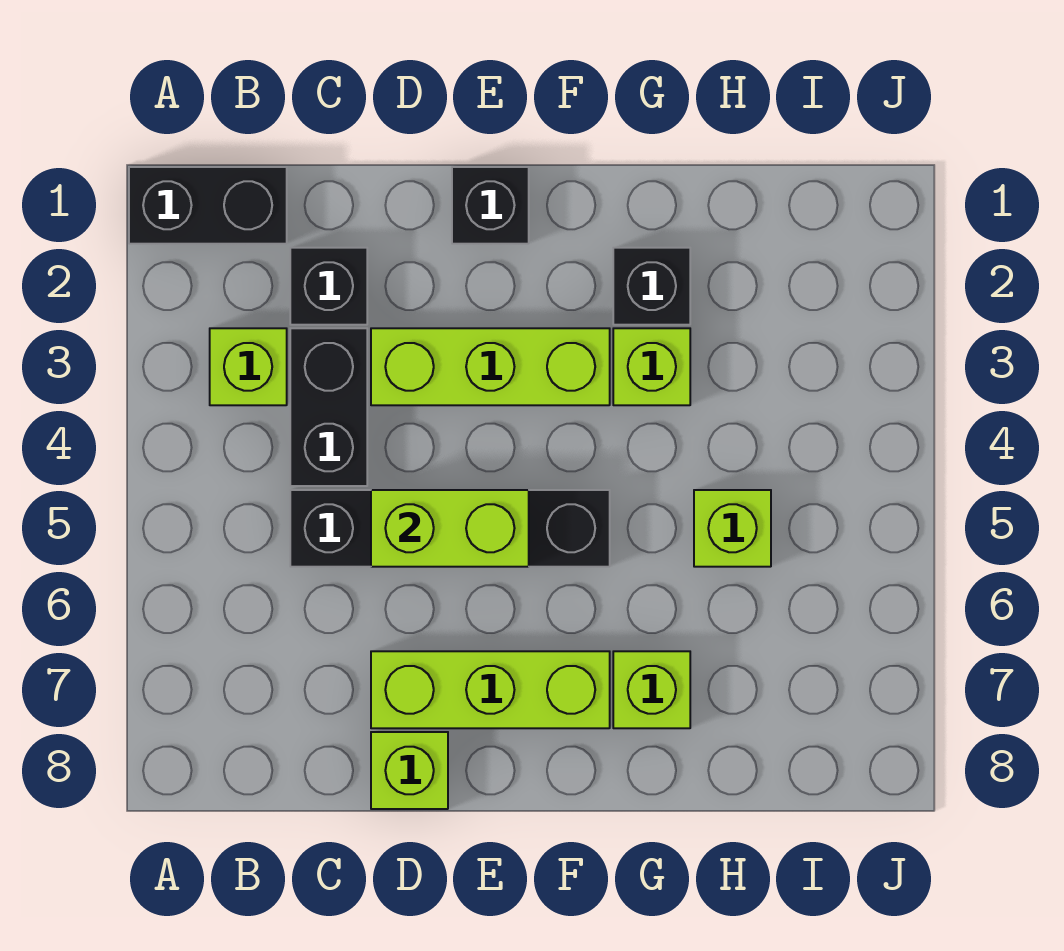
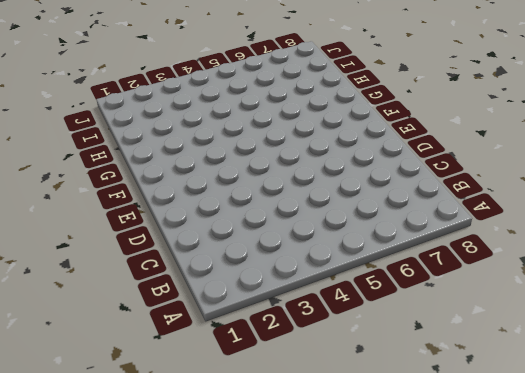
none -> black 1x2 brick [129,167,287,244]
none -> lime 1x1 brick [210,328,287,405]
none -> black 1x1 brick [290,248,367,325]

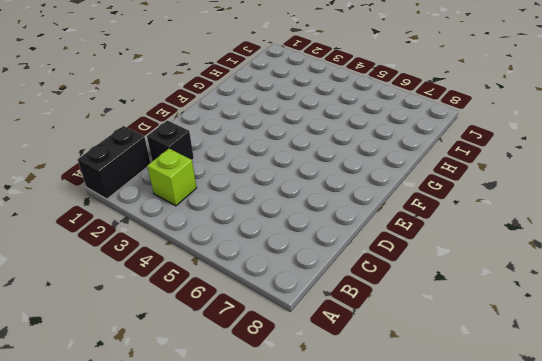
none -> black 1x2 brick [290,328,367,486]
none -> black 1x4 brick [290,490,610,567]
none -> lime 1x3 brick [371,328,610,405]

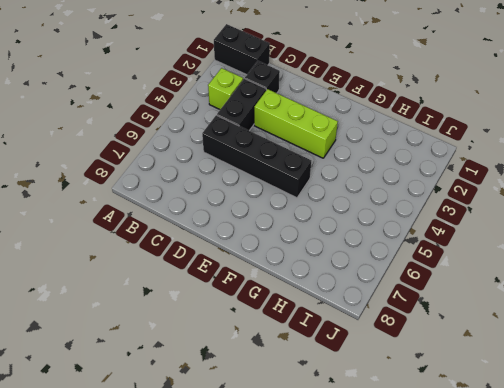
none -> lime 1x3 brick [371,651,610,728]
none -> lime 1x1 brick [371,732,448,809]
none -> black 1x1 brick [452,167,529,244]

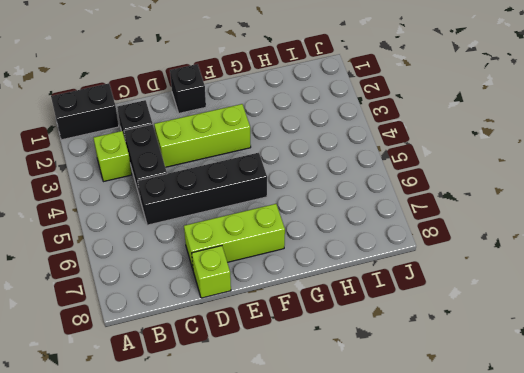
none -> black 1x1 brick [613,248,690,325]
none -> lime 1x1 brick [613,328,690,405]
none -> lime 1x1 brick [613,651,690,728]

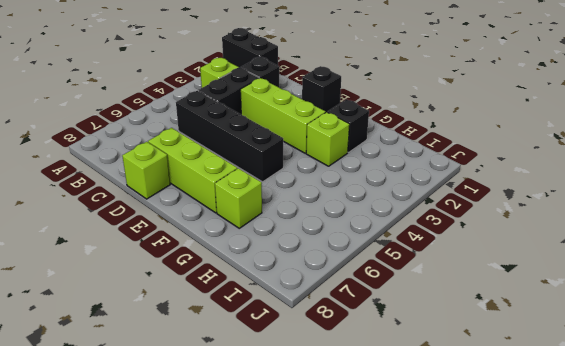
none -> lime 1x1 brick [694,490,771,567]
none -> lime 1x2 brick [371,490,529,567]

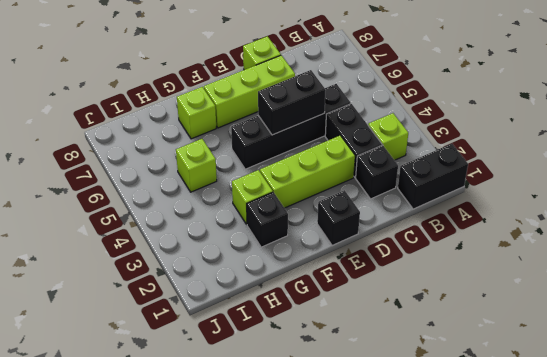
black 1x2 brick [258,70,326,135] -> lime 1x2 brick [371,490,529,567]

